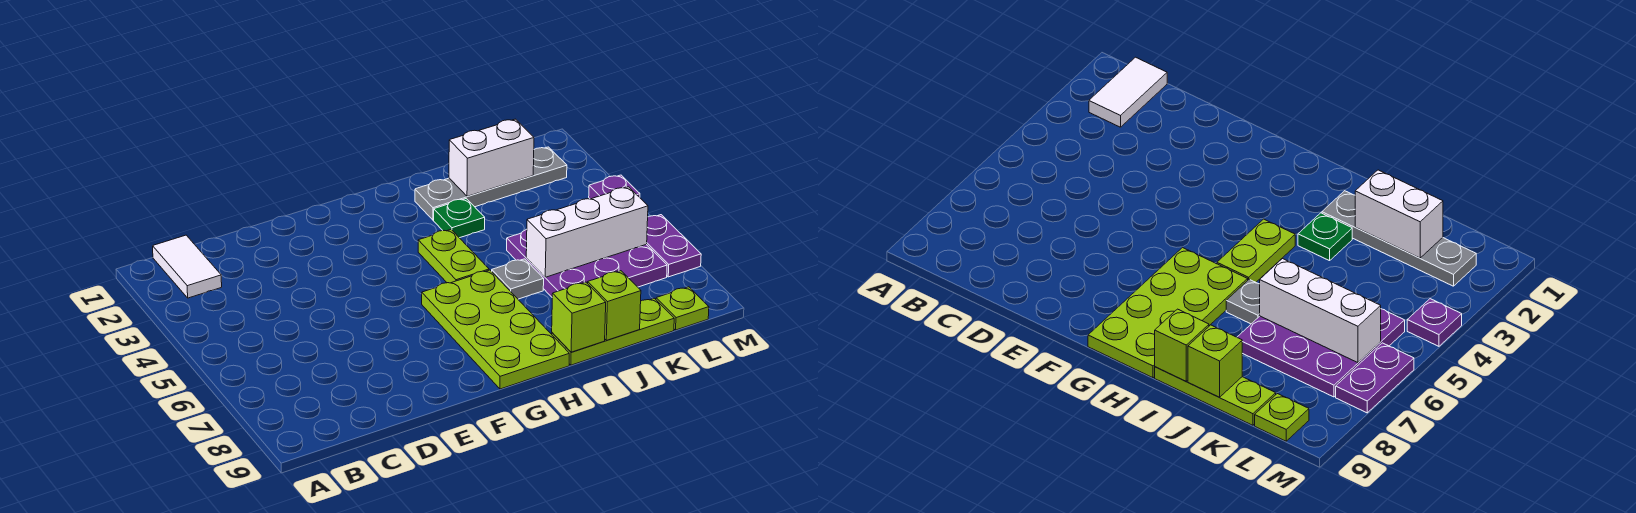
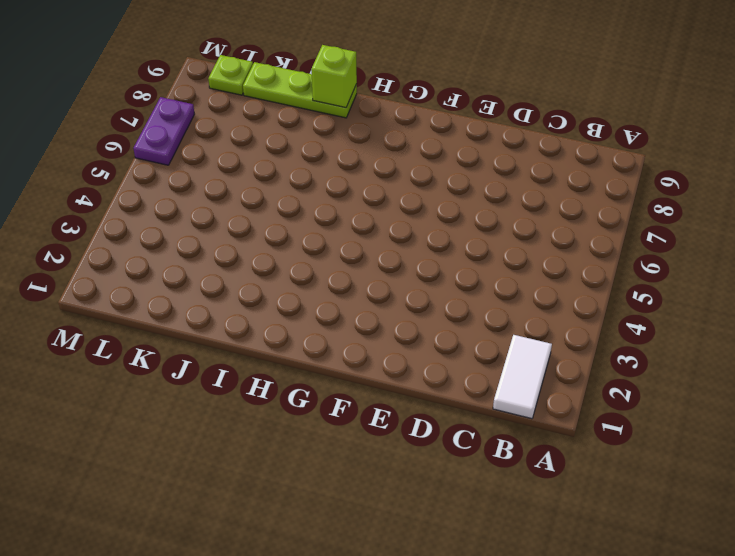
none -> lime 2x4 plate [422,270,569,389]
none -> lime 1x2 plate [418,230,489,283]
none -> grey 1x4 plate [415,147,567,220]

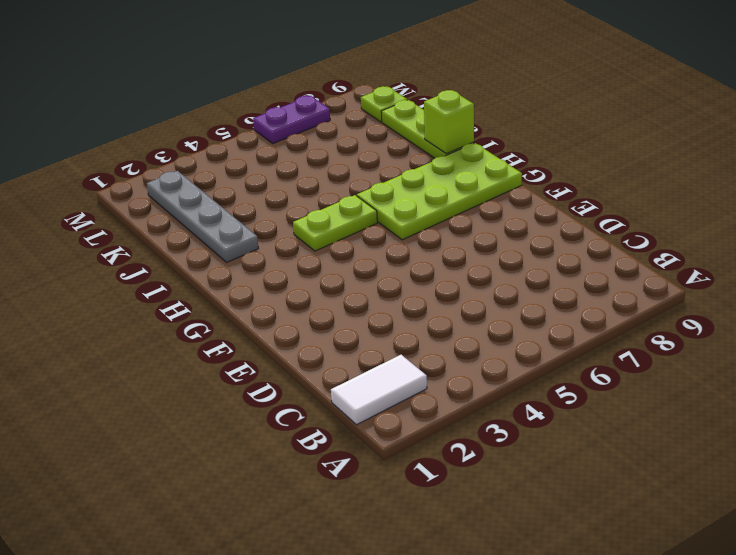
none -> green 1x1 plate [434,199,485,238]
none -> grey 1x1 plate [492,259,544,299]
none -> purple 3x3 plate [507,229,667,297]

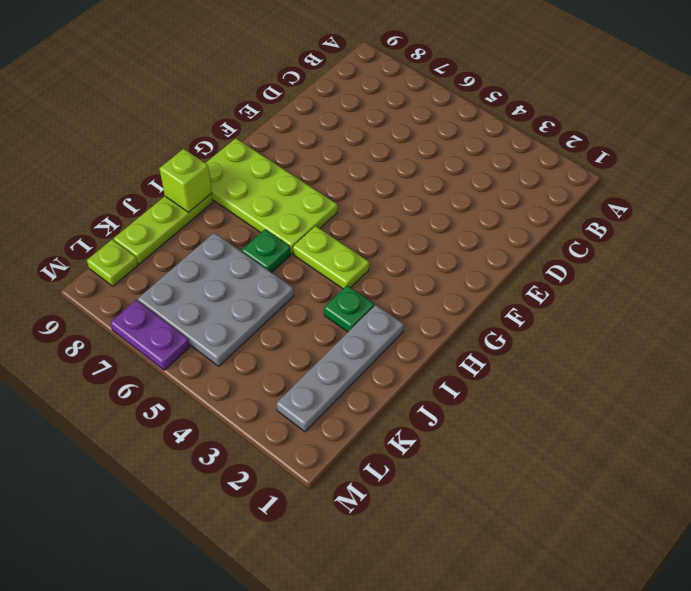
green 1x1 plate [242,230,291,273] -> grey 1x1 plate [492,259,544,299]
grey 3x3 plate [138,233,294,366] -> purple 3x3 plate [507,229,667,297]
none -> white 1x2 tile [153,235,222,298]
none -> purple 1x1 plate [589,175,640,199]
none -> white 1x2 brick [449,119,534,197]

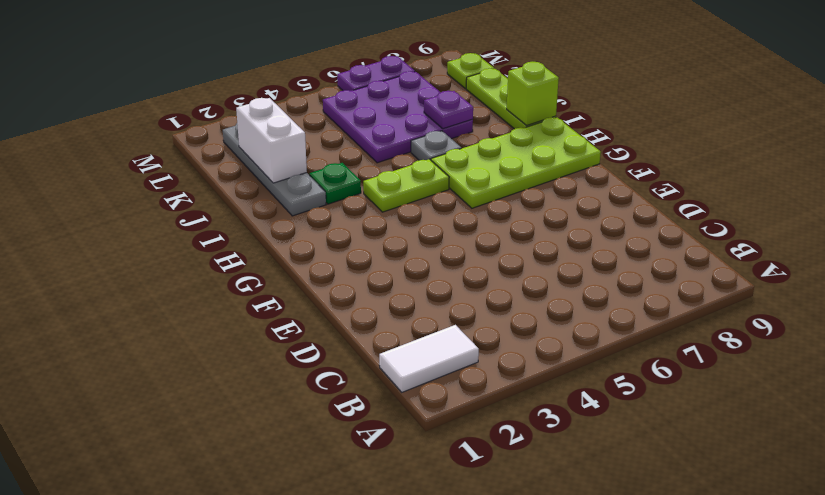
purple 1x1 plate [424,91,473,129] -> purple 1x1 plate moved to [589,175,640,199]
none -> white 1x3 brick [526,187,648,277]
none -> lime 1x1 brick [588,271,641,340]

